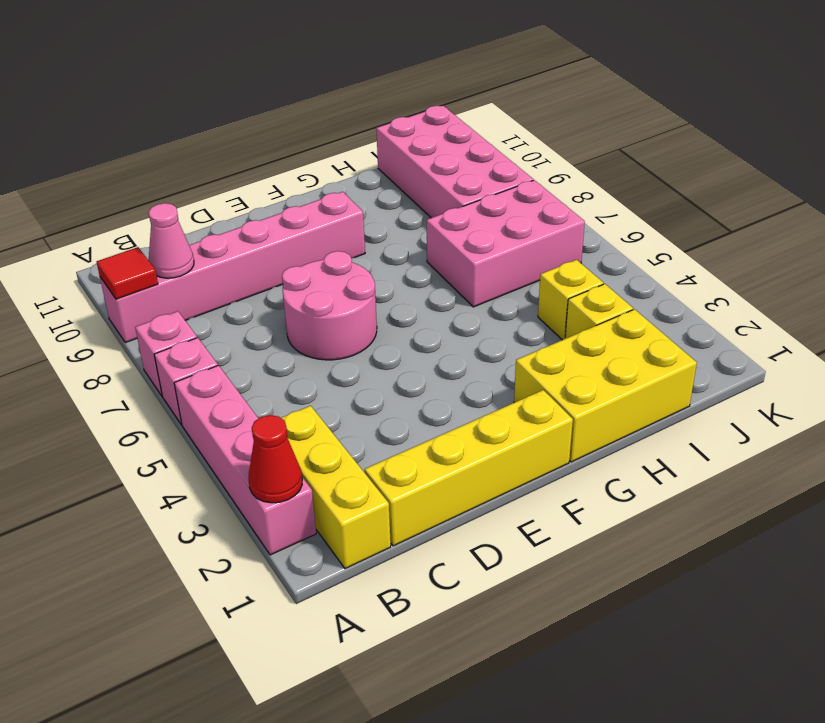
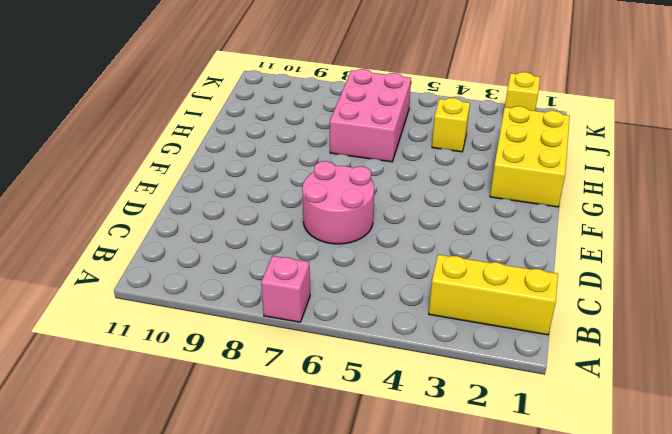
yellow 1x1 brick [505,72,540,111] -> yellow 1x1 brick moved to [565,284,633,339]
none -> pink 1x4 brick [174,365,316,555]
none -> pink 1x1 brick [154,338,218,425]
none -> pink 1x6 brick [100,192,365,343]

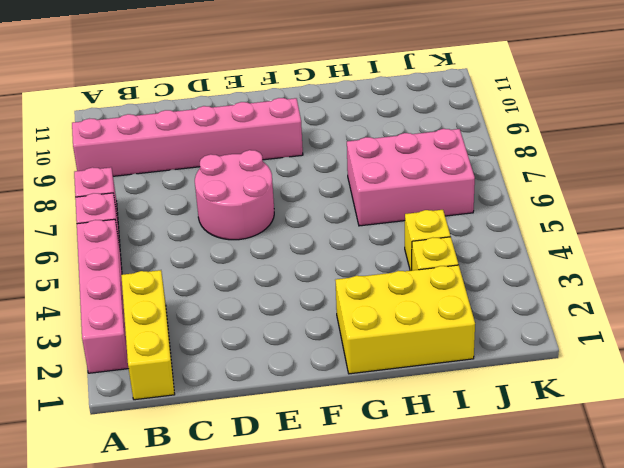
none -> yellow 1x4 brick [365,390,573,546]
none -> pink 2x4 brick [376,106,533,218]
none -> red 1x1 cone [249,415,302,503]

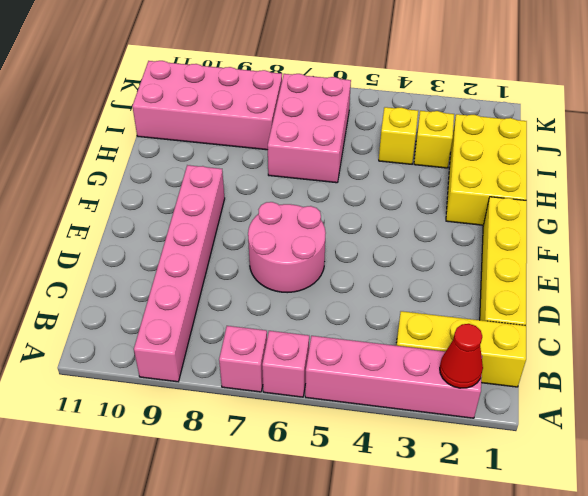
none -> red 1x1 tile [97,247,158,299]
none -> pink 1x1 cone [149,203,194,278]

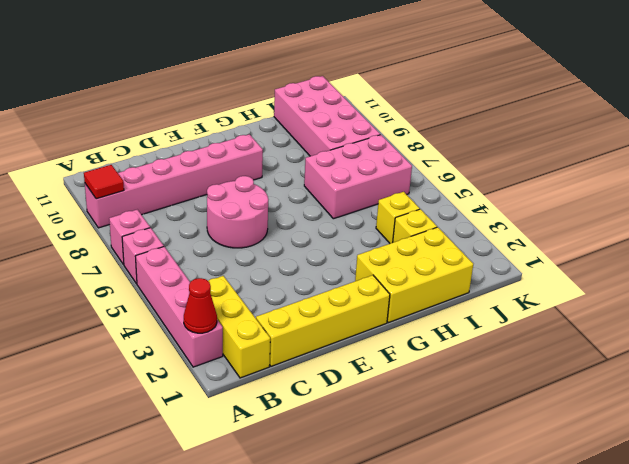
none -> pink 1x1 cone [149,203,194,278]

